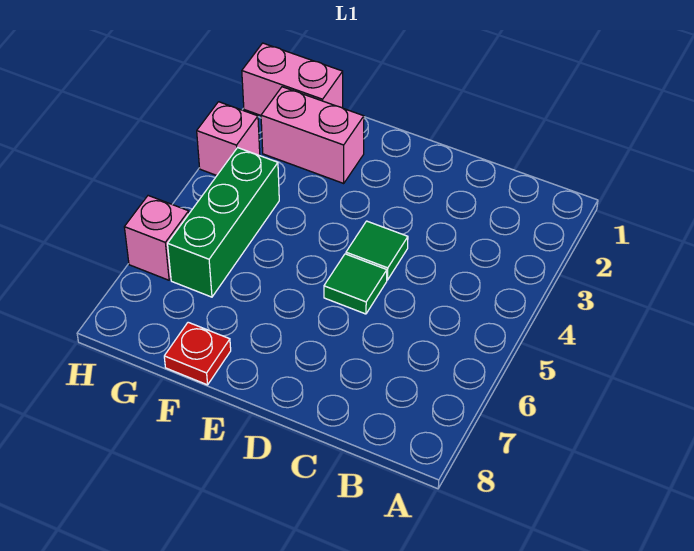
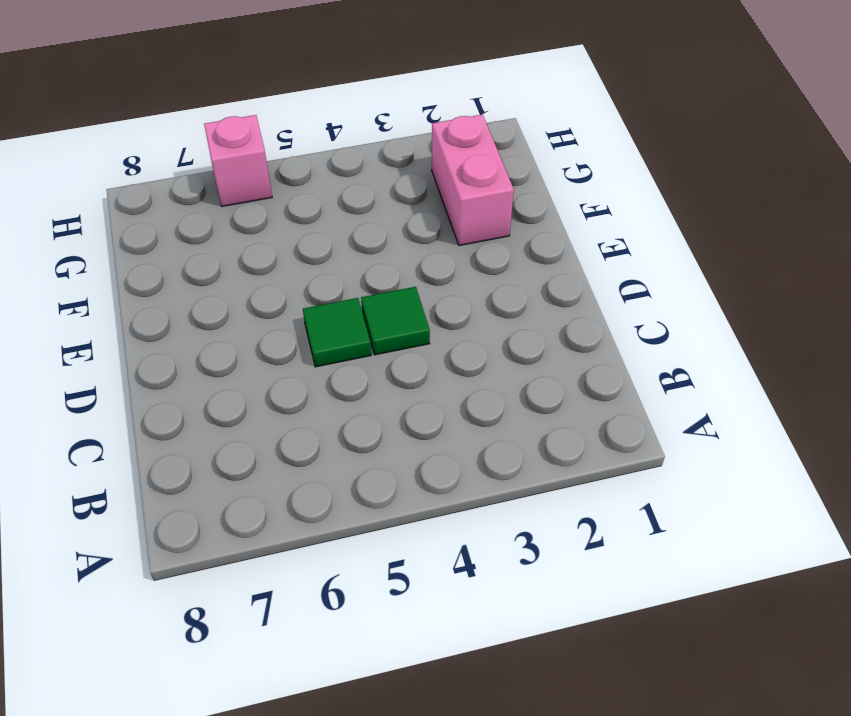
none -> red 1x1 plate [164,322,231,385]
none -> pink 1x2 brick [242,43,343,115]

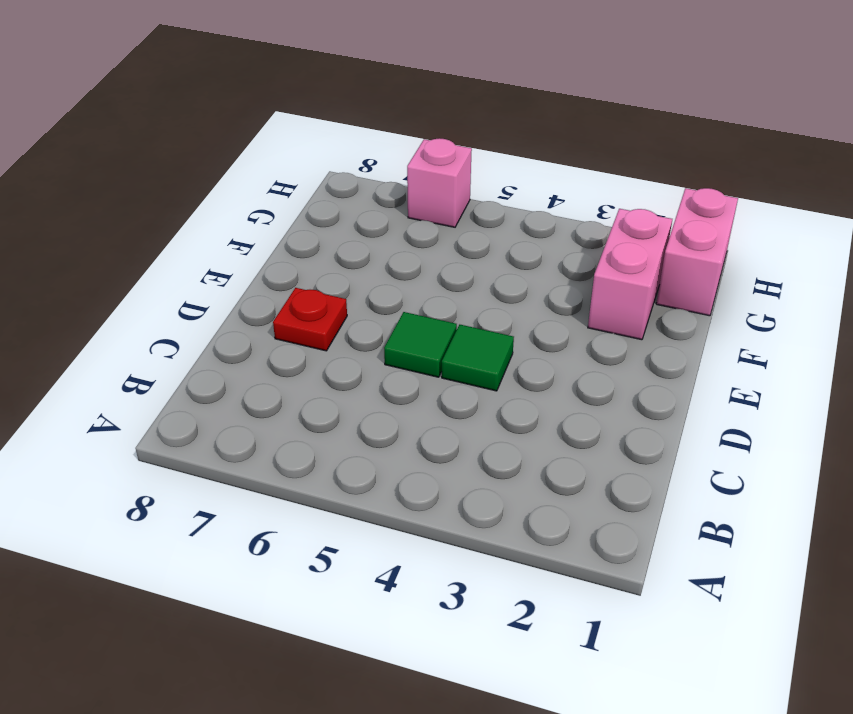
red 1x1 plate [273,288,347,351] -> red 1x1 plate moved to [164,322,231,385]
none -> green 1x3 brick [168,148,279,297]
none -> pink 1x1 brick [197,102,260,175]

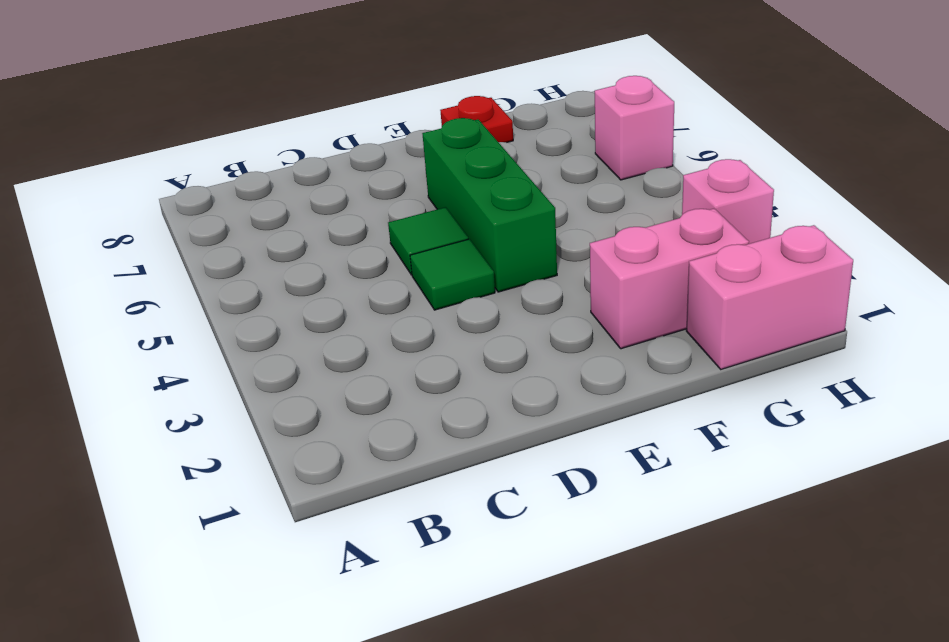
green 1x3 brick [422,118,557,292] -> green 1x3 brick moved to [168,148,279,297]

